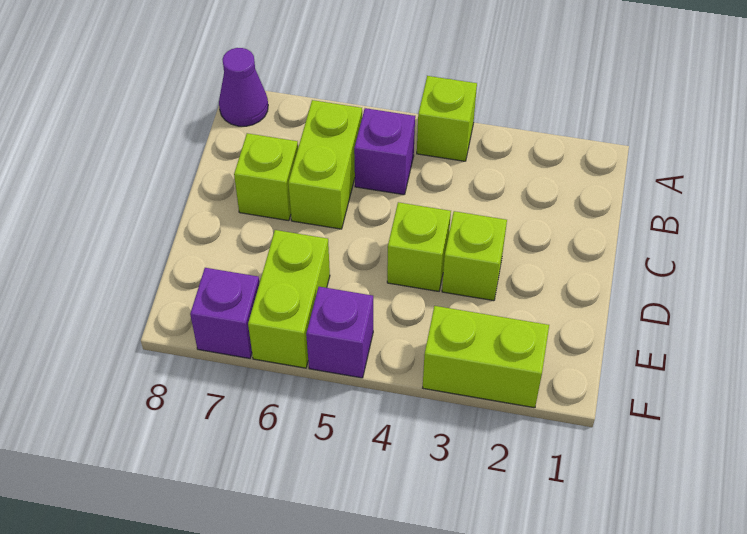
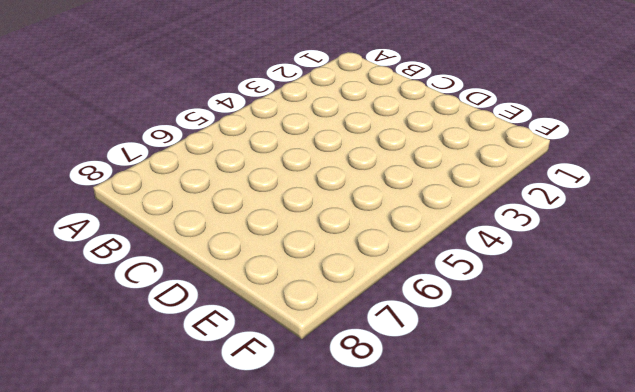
none -> lime 1x1 brick [417,76,477,161]
none -> purple 1x1 cone [219,48,268,126]

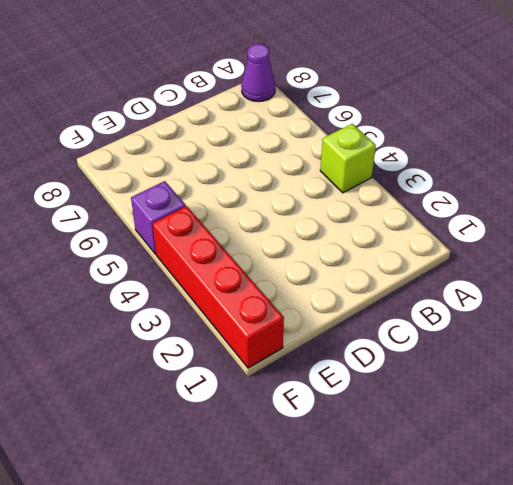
red 1x4 brick [152,206,284,368] -> lime 1x2 brick [423,306,549,408]
none -> purple 1x1 brick [354,108,415,195]
none -> lime 1x2 brick [288,100,362,229]

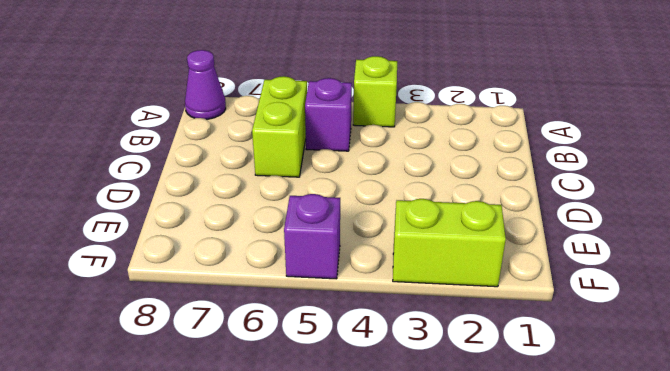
none -> lime 1x1 brick [234,133,298,221]
none -> lime 1x1 brick [442,211,507,301]

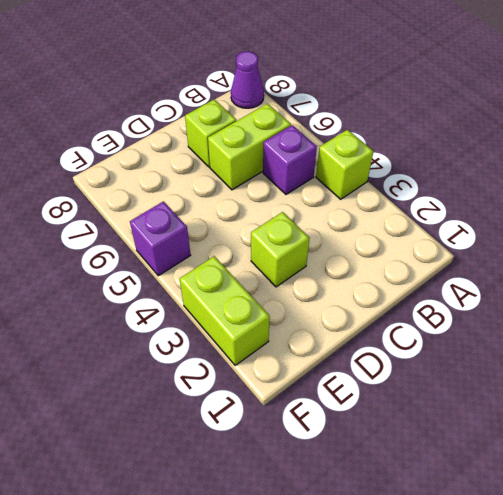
none -> lime 1x1 brick [387,202,451,291]
none -> lime 1x2 brick [248,230,330,368]

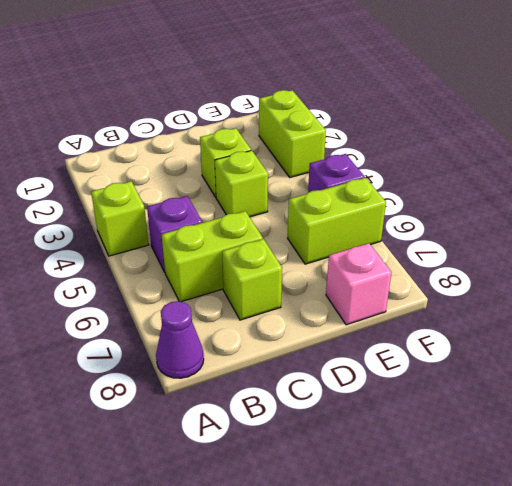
pink 1x1 brick [326,243,392,325] -> none
none -> purple 1x1 brick [190,268,260,358]

